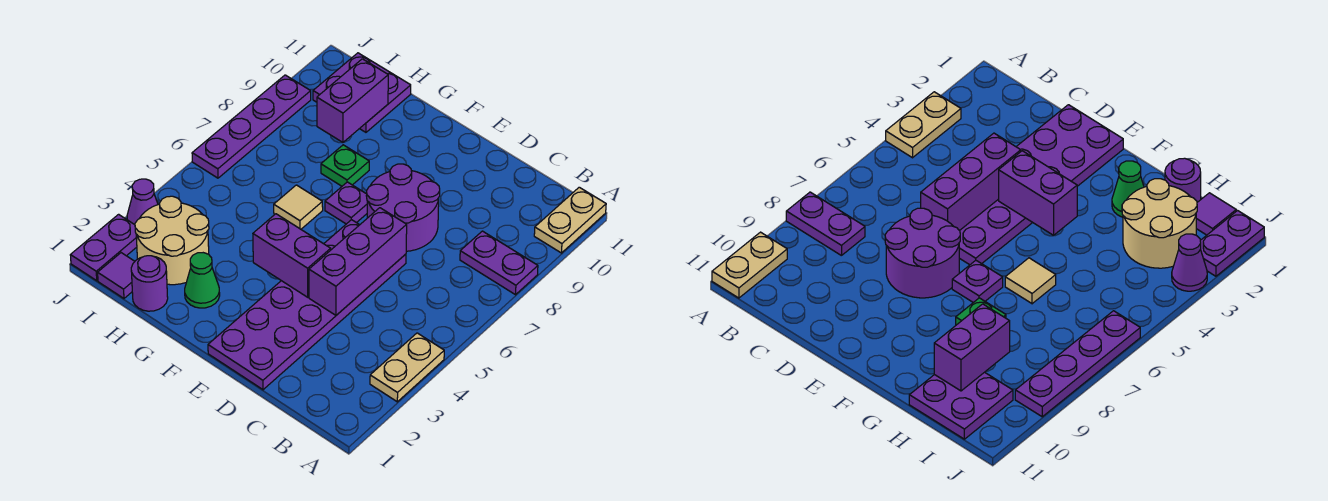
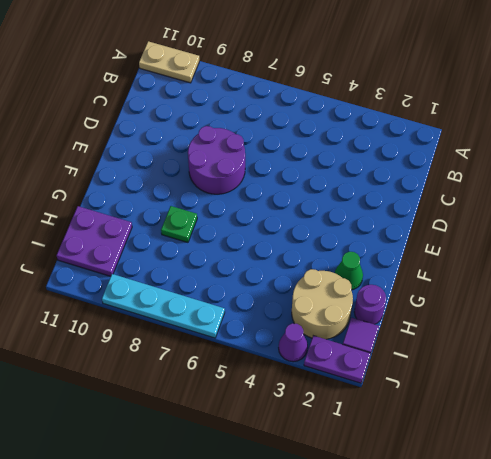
cyan 1x4 plate [102,274,225,338] -> purple 1x4 plate [192,75,311,178]
none -> tan 1x2 plate [370,333,444,402]
none -> purple 1x2 plate [460,231,538,295]
none -> purple 2x6 plate [208,220,406,390]

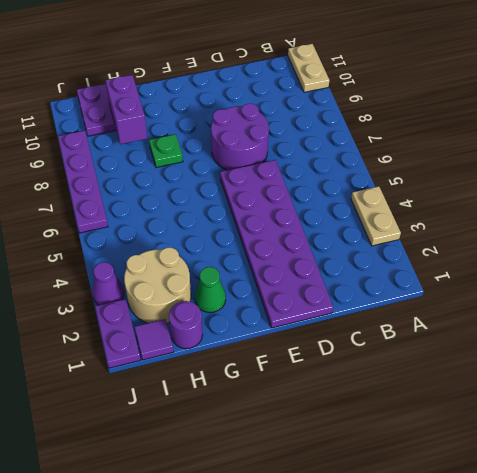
none -> purple 1x2 plate [460,231,538,295]
none -> purple 1x1 plate [325,182,367,224]
none -> tan 1x1 tile [274,185,323,229]

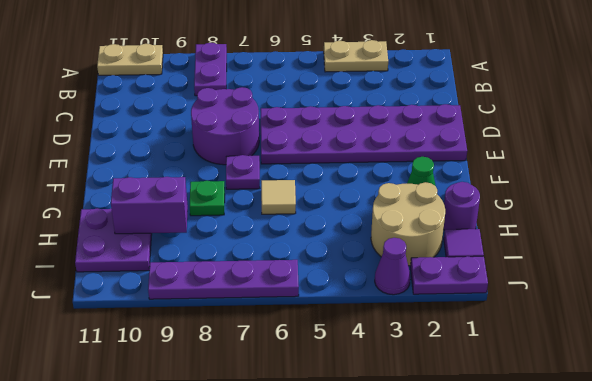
none -> purple 1x3 brick [309,208,407,315]
none -> purple 1x2 brick [253,214,331,297]

